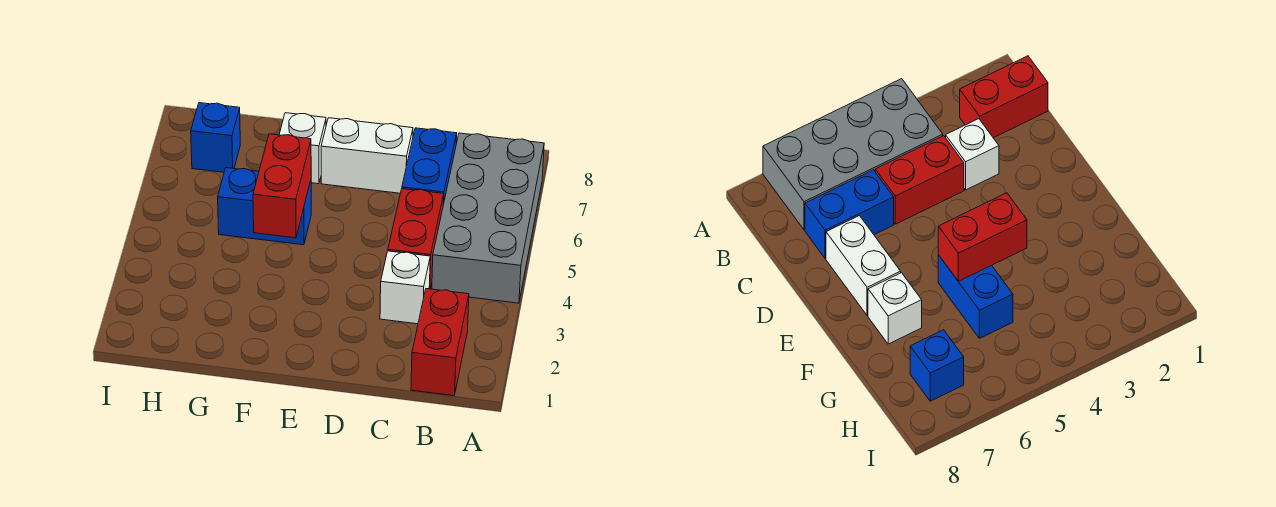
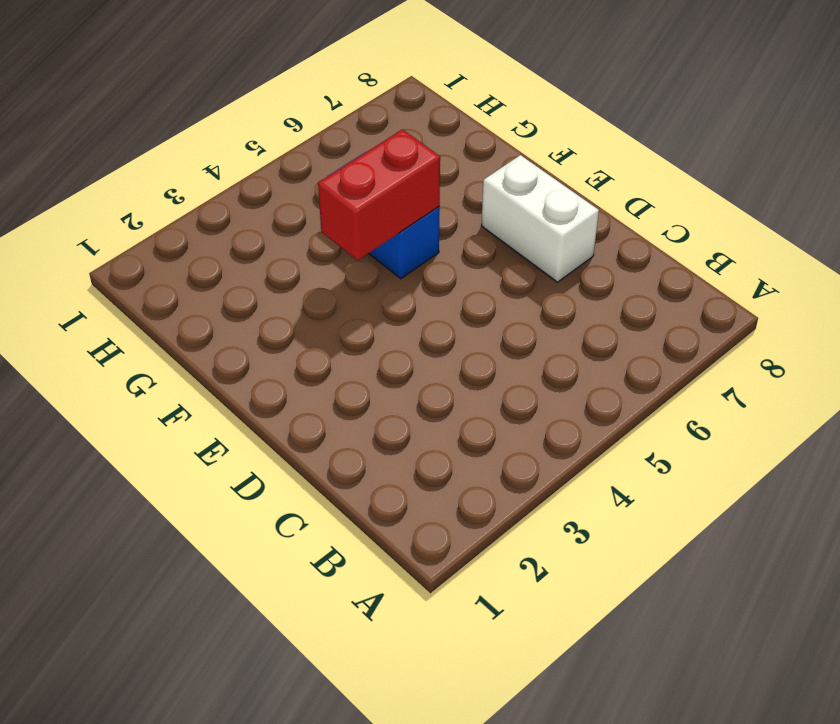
none -> grey 2x4 brick [432,133,544,303]
none -> red 1x2 brick [411,289,469,396]

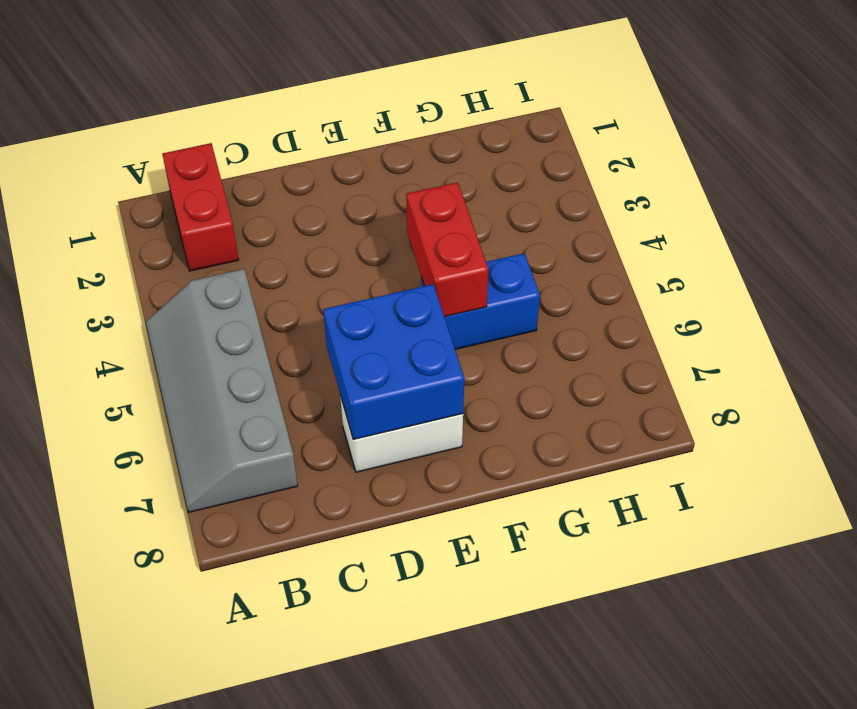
grey 2x4 slope [146,269,298,512] -> grey 2x4 brick [432,133,544,303]
blue 2x2 brick [323,284,464,439] -> none
none -> white 1x1 brick [380,251,430,324]
none -> red 1x2 brick [388,189,444,289]

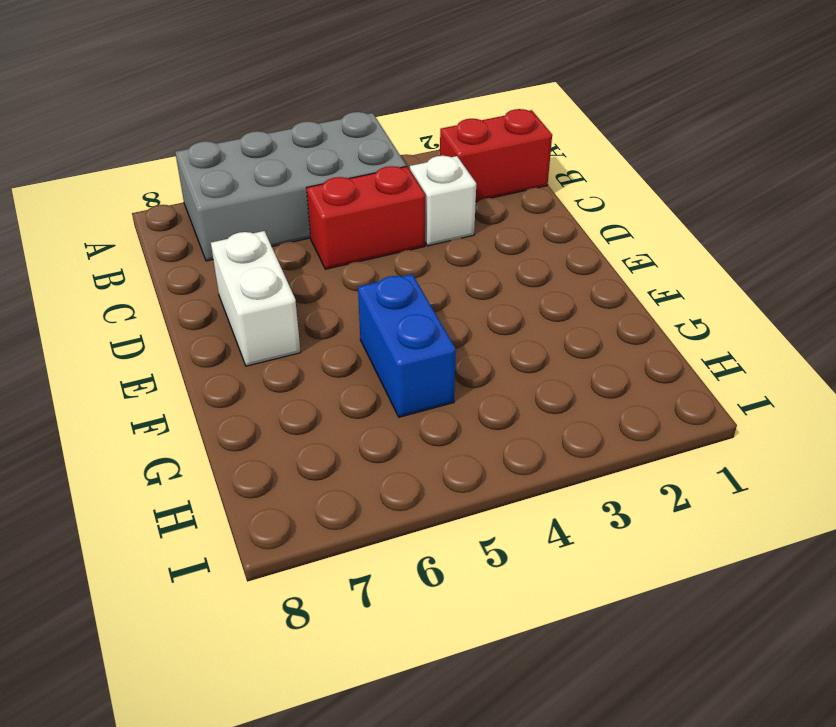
none -> blue 1x2 brick [402,128,457,204]
none -> white 1x1 brick [279,113,326,184]

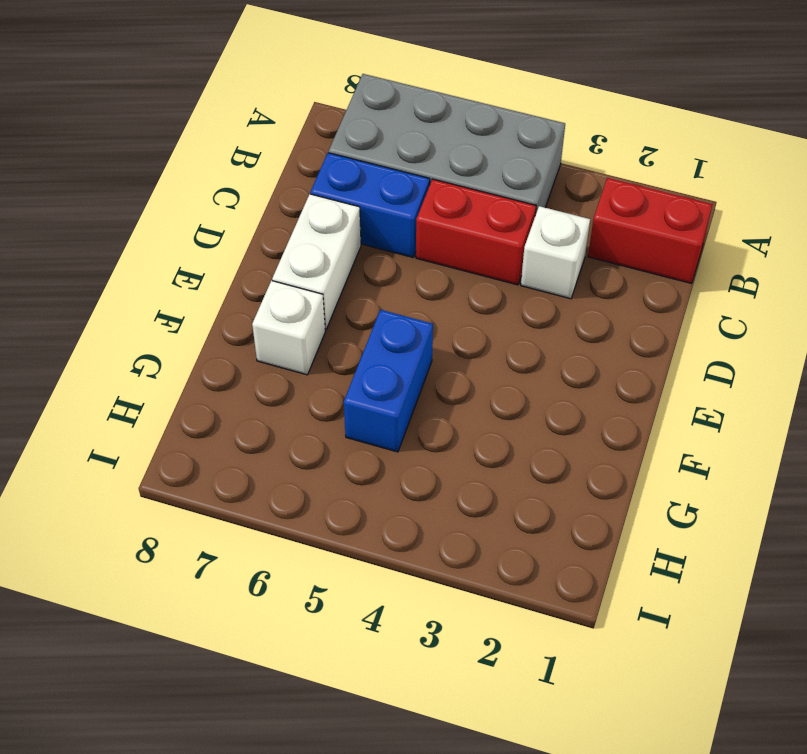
none -> blue 1x1 brick [191,103,240,172]
none -> red 1x2 brick [253,134,311,238]

